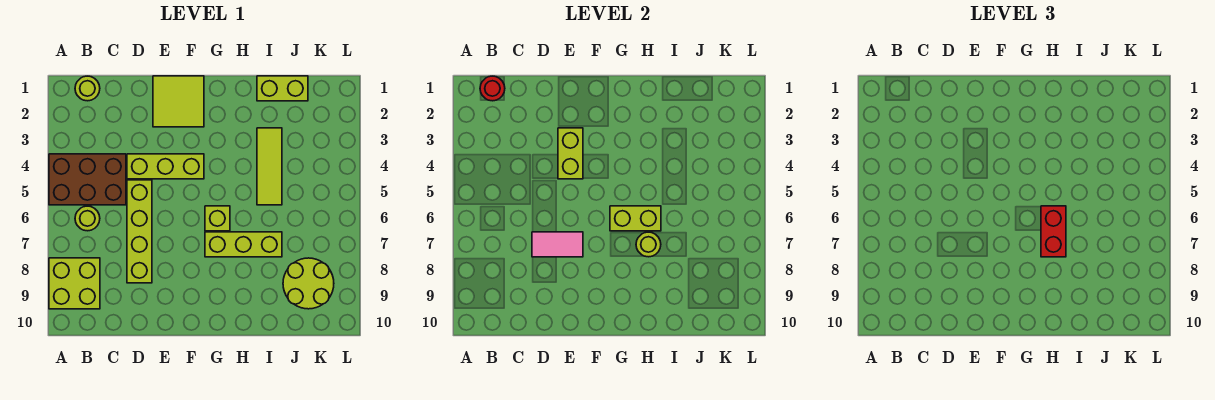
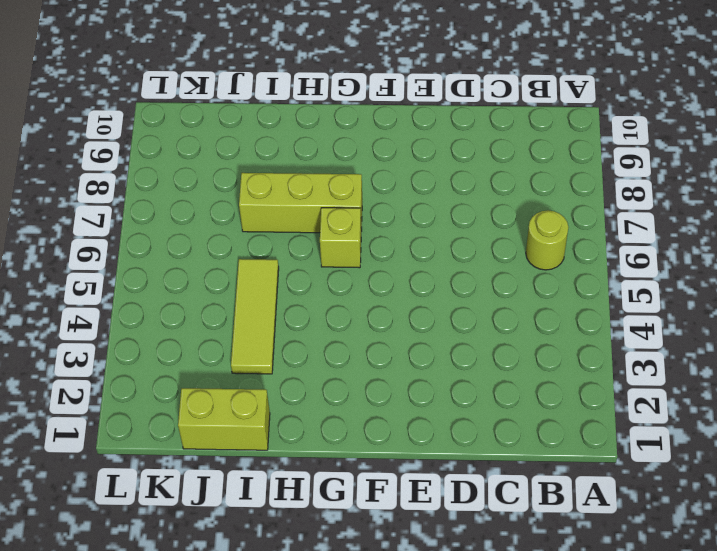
none -> brown 2x3 brick [49,154,126,205]
none -> lime 2x2 brick [49,258,100,309]
none -> lime 1x1 round brick [75,76,100,101]

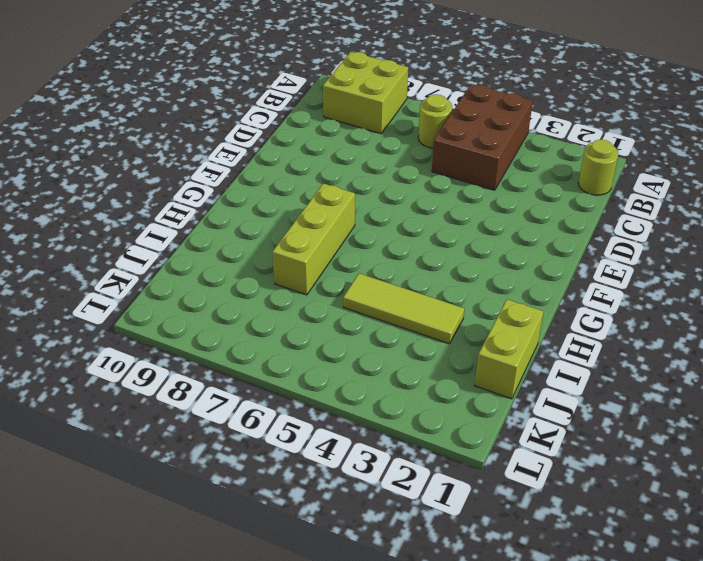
none -> lime 1x3 brick [127,154,204,179]
none -> lime 1x4 brick [127,180,152,283]
none -> lime 2x2 tile [153,76,204,127]

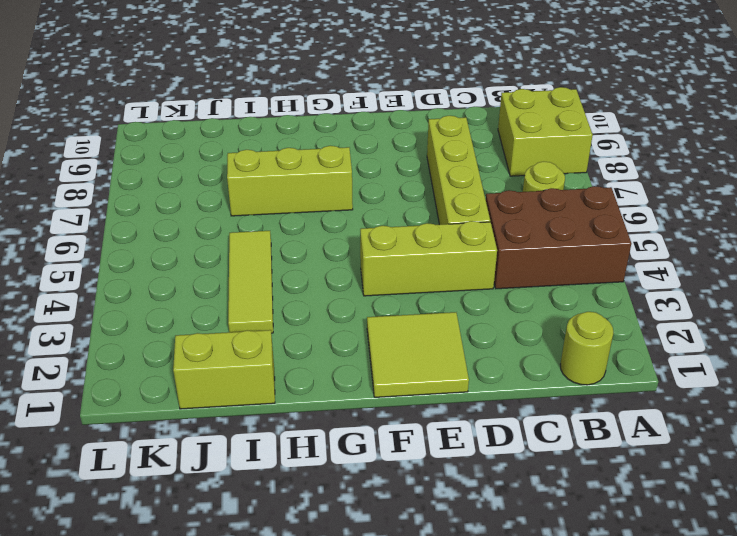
none -> lime 1x1 brick [205,206,230,231]
none -> lime 2x2 round brick [283,258,334,309]
none -> red 1x1 round brick [480,76,505,101]

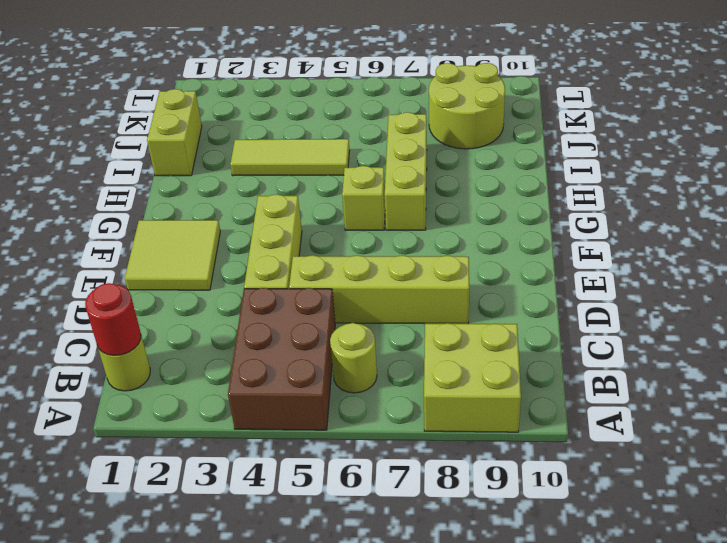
none -> pink 1x2 tile [532,232,583,257]
none -> lime 1x2 brick [558,128,583,179]
none -> lime 1x2 brick [610,206,661,231]

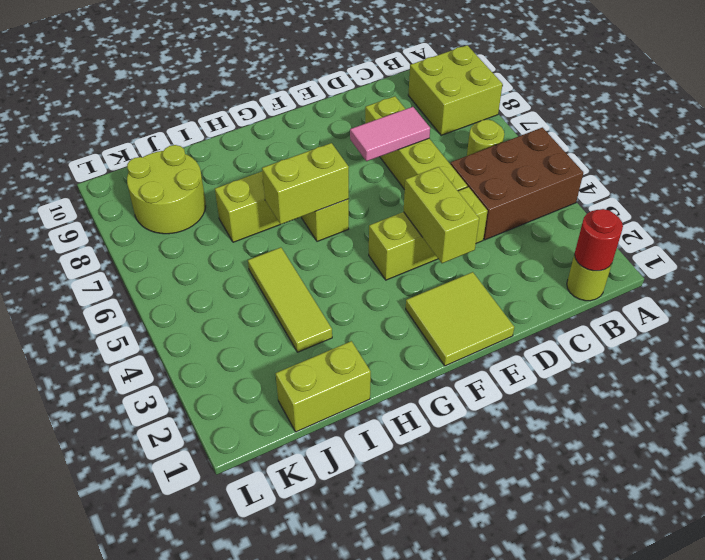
none -> lime 1x1 round brick [636,232,661,257]
none -> red 1x2 brick [1041,206,1066,257]

